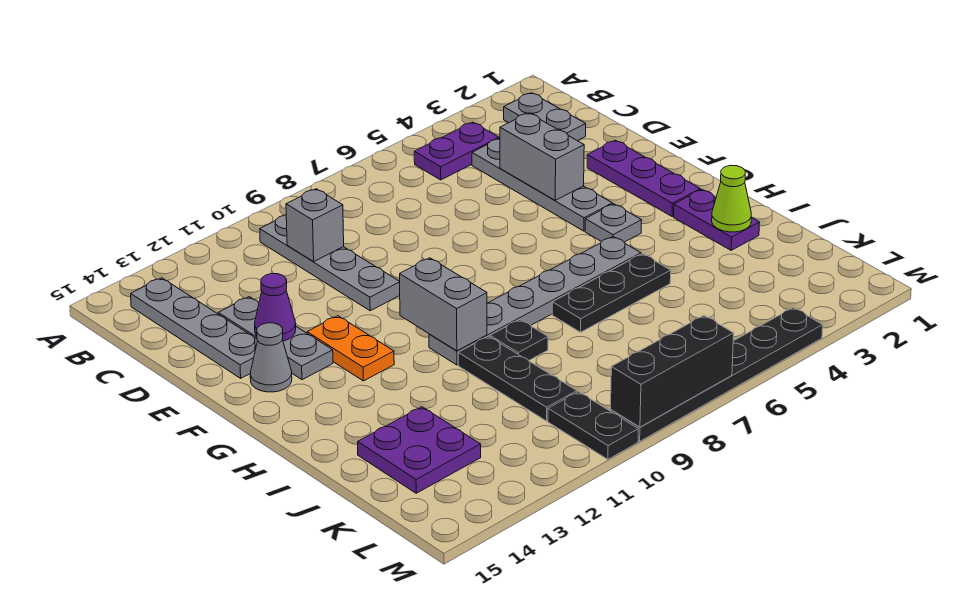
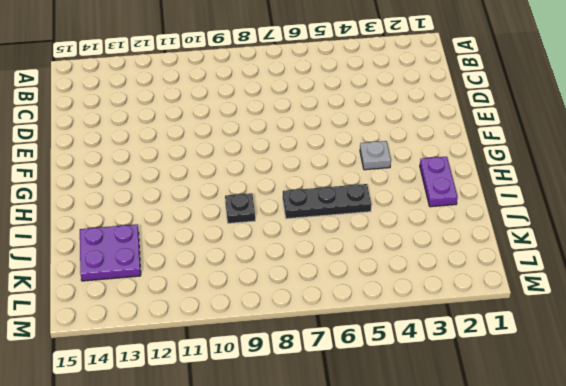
none -> grey 1x2 plate [504,93,586,141]
none -> purple 1x2 plate [414,122,499,180]
none -> grey 1x4 plate [260,215,400,311]

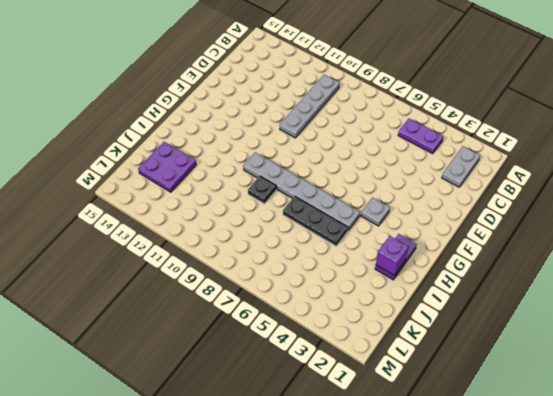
purple 1x1 brick [376,236,409,275] -> lime 1x1 cone [712,165,751,232]
none -> grey 1x4 plate [131,278,258,378]
none -> grey 1x4 plate [472,139,612,231]
none -> grey 1x3 plate [218,297,333,380]

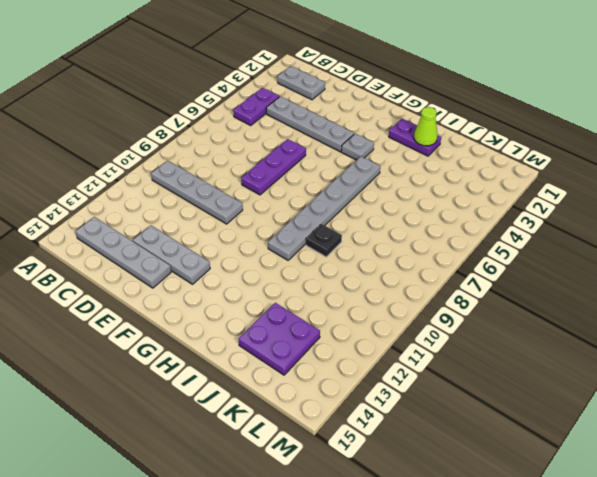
purple 1x3 plate [241,139,306,195] -> purple 1x3 plate turned to [587,140,700,217]
none -> orange 1x2 plate [307,316,394,381]
none -> grey 1x1 cone [250,323,292,392]
none -> black 1x3 plate [552,254,671,332]

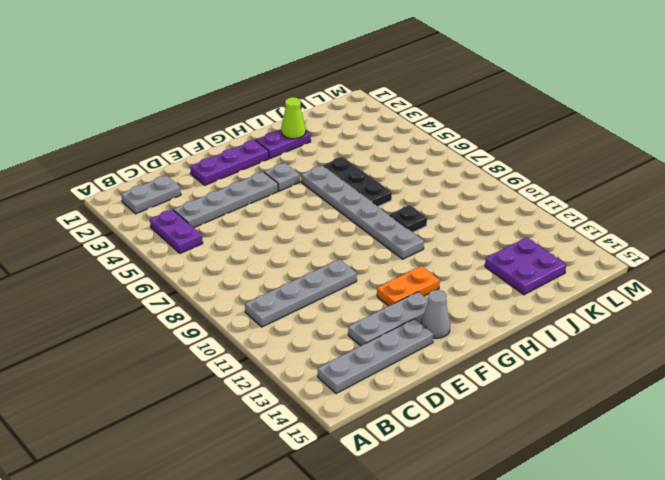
none -> black 1x3 plate [458,336,577,421]
none -> black 1x2 plate [548,392,638,459]
none -> black 1x6 plate [611,308,823,441]

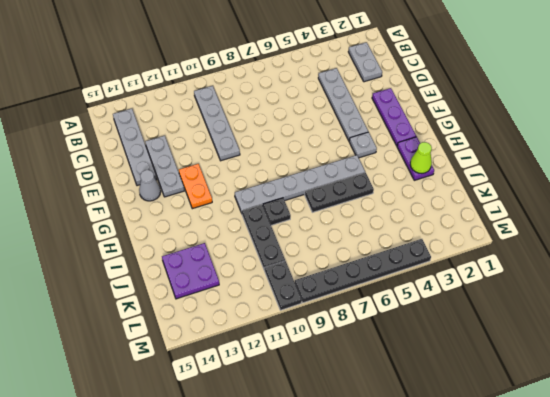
none -> purple 1x2 plate [414,122,499,180]
none -> grey 1x1 brick [286,189,344,262]
none -> grey 1x2 brick [500,113,584,200]

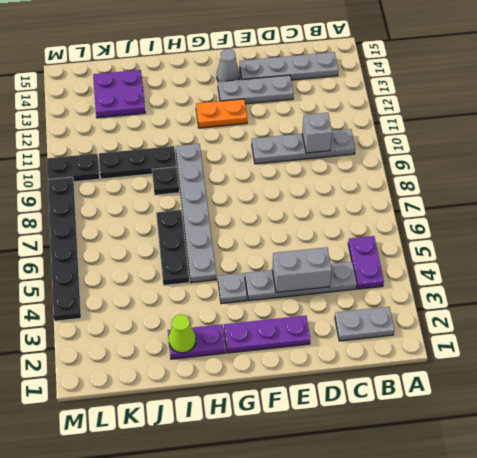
none -> purple 1x1 cone [255,274,296,341]
none -> grey 1x2 brick [400,258,487,351]
none -> black 1x3 brick [611,316,734,427]

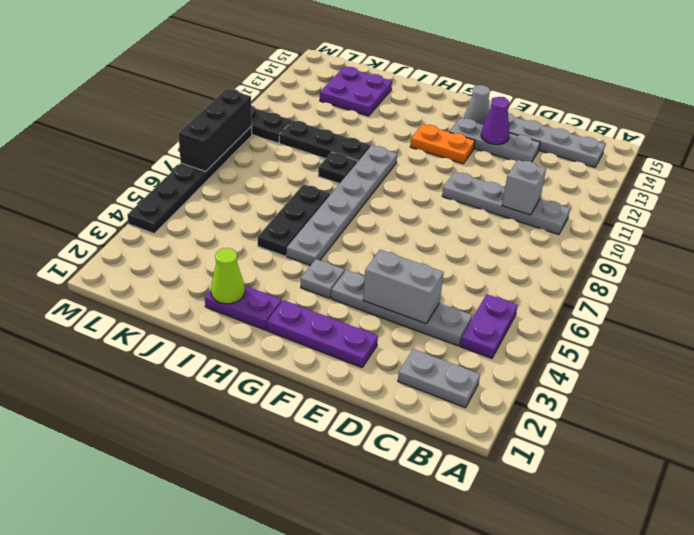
none -> grey 1x2 brick [400,258,487,351]

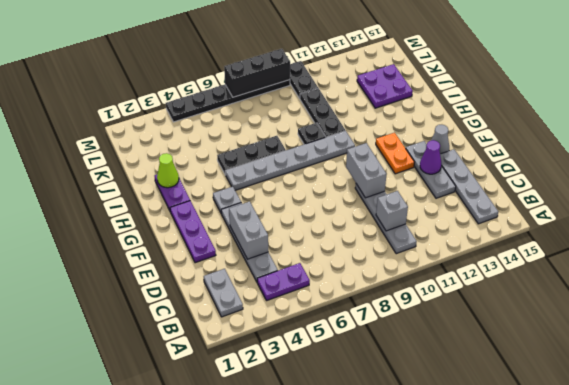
grey 1x2 brick [346,143,386,198] -> grey 1x2 brick moved to [400,258,487,351]

